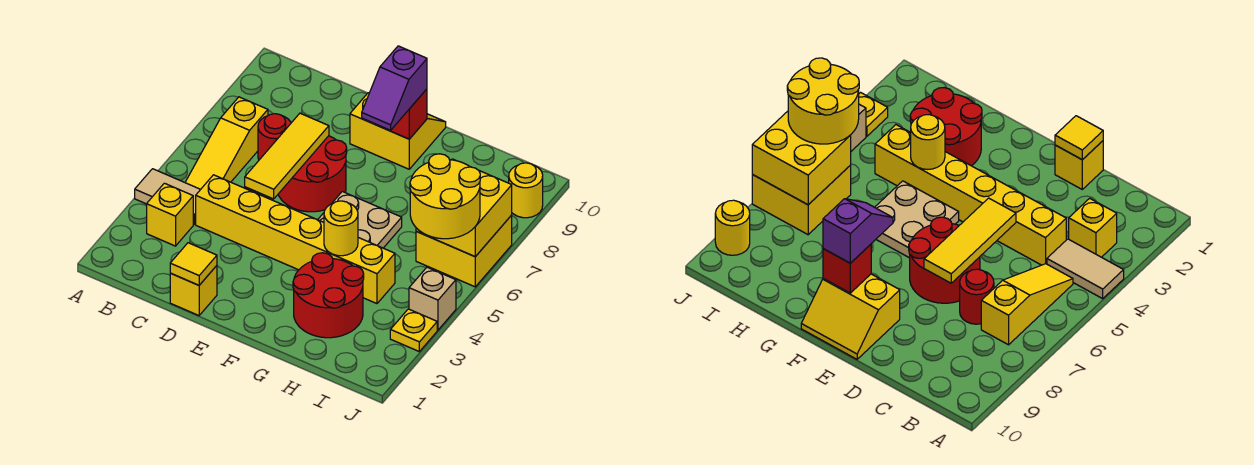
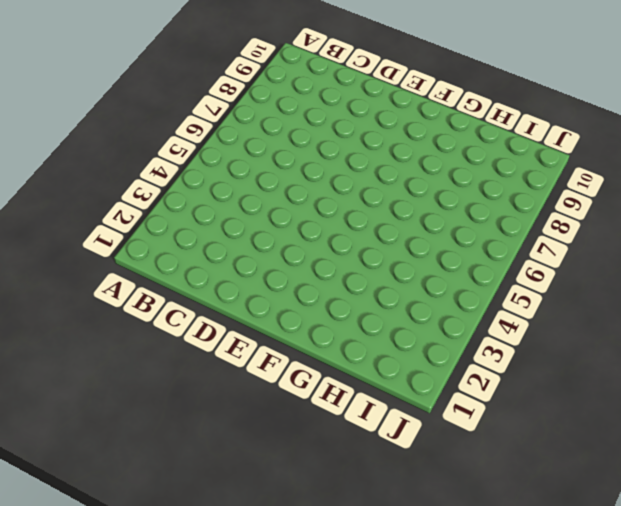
none -> tan 1x2 tile [135,169,201,224]
none -> yellow 1x1 brick [147,183,193,246]
none -> yellow 1x3 slope [185,97,268,189]

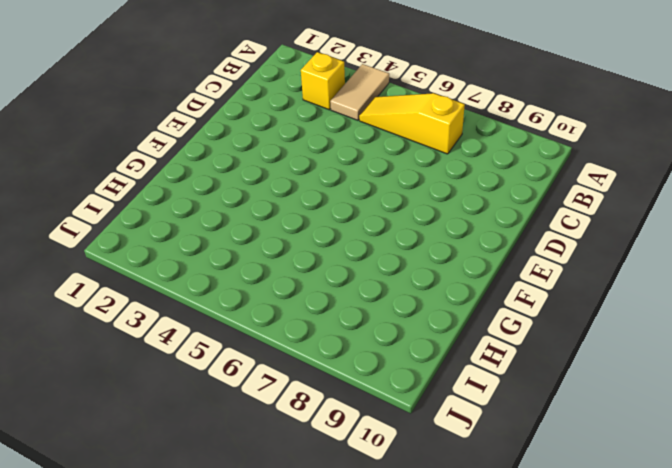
none -> yellow 1x6 brick [196,175,395,304]
none -> red 1x1 round brick [258,114,291,160]
none -> yellow 1x1 brick [170,266,217,315]

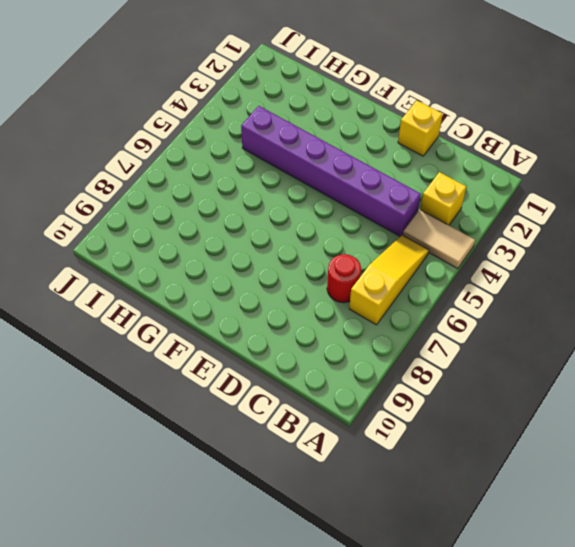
purple 1x6 brick [241,106,421,236] -> yellow 1x6 brick [196,175,395,304]
none -> red 2x2 round brick [278,136,347,212]
none -> yellow 2x2 slope [350,93,446,169]
none -> tan 2x2 plate [318,192,402,248]

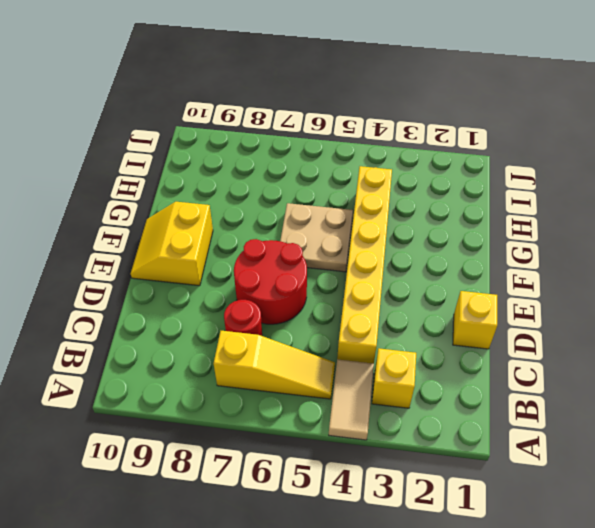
none -> red 2x2 round brick [293,253,364,338]
none -> yellow 2x2 brick [416,215,512,287]
none -> yellow 1x1 plate [390,309,437,351]

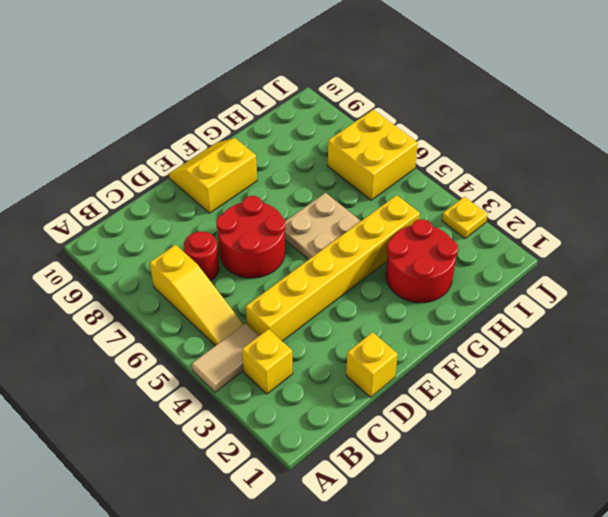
none -> tan 1x1 brick [409,267,456,330]
none -> yellow 1x1 round brick [509,163,543,218]
none -> yellow 1x1 tile [170,243,217,285]

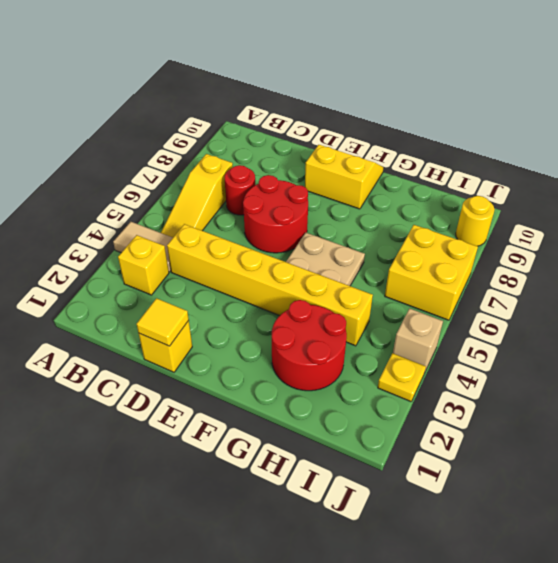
none -> yellow 1x3 tile [245,113,329,199]
none -> red 1x1 brick [380,89,427,139]
none -> yellow 1x1 round brick [324,201,358,256]

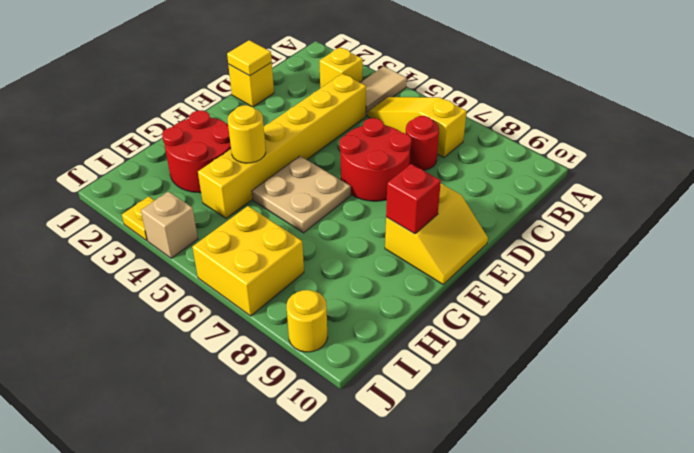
none -> yellow 1x3 tile [245,113,329,199]
none -> yellow 2x2 brick [416,159,512,257]
none -> purple 1x2 slope [362,46,427,130]

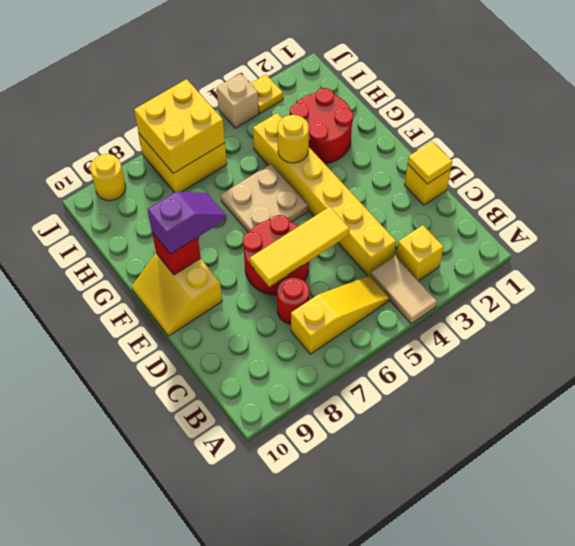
none -> yellow 2x2 round brick [410,154,480,239]

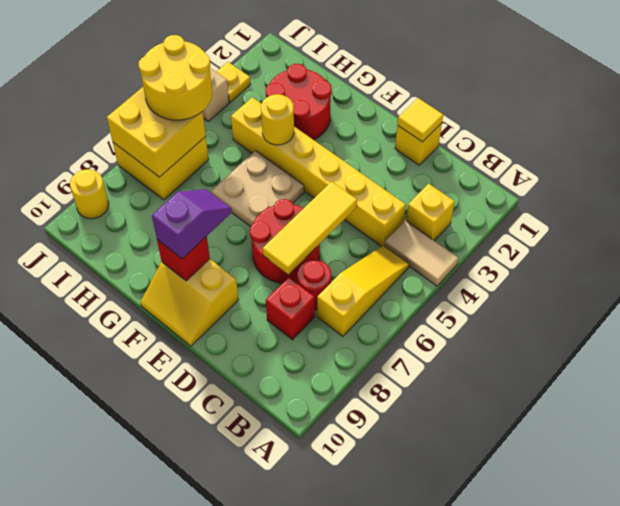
red 1x1 brick [266,277,315,340] -> none

